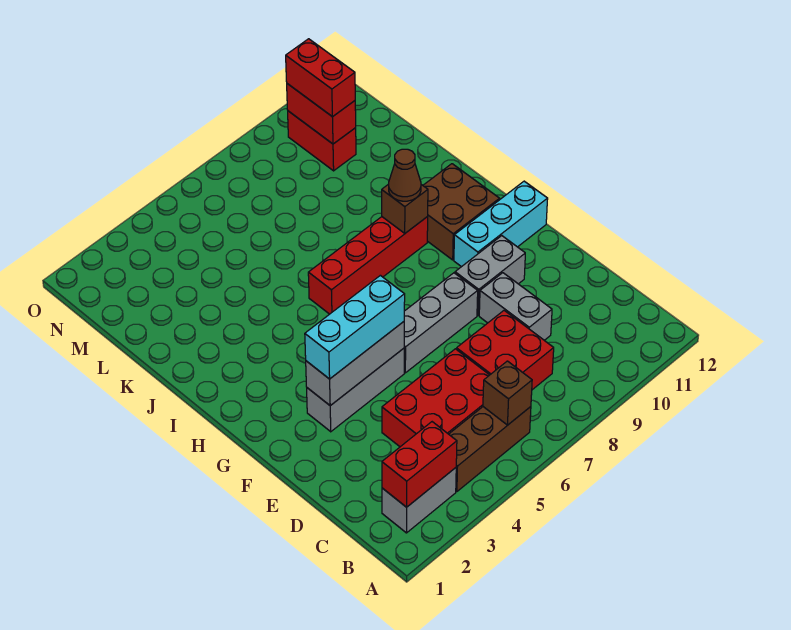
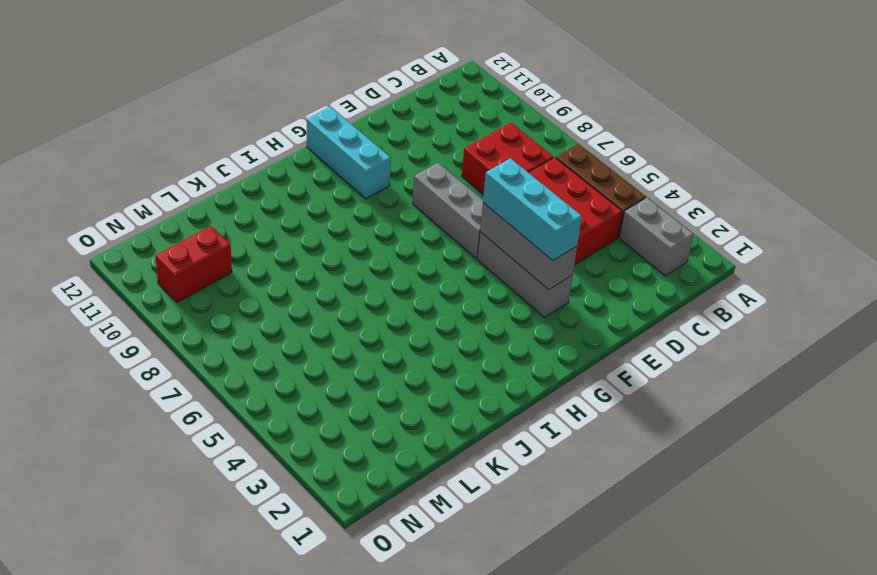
none -> grey 1x2 brick [479,273,552,340]
none -> grey 1x2 brick [455,236,525,315]
none -> brown 2x2 brick [423,164,499,260]

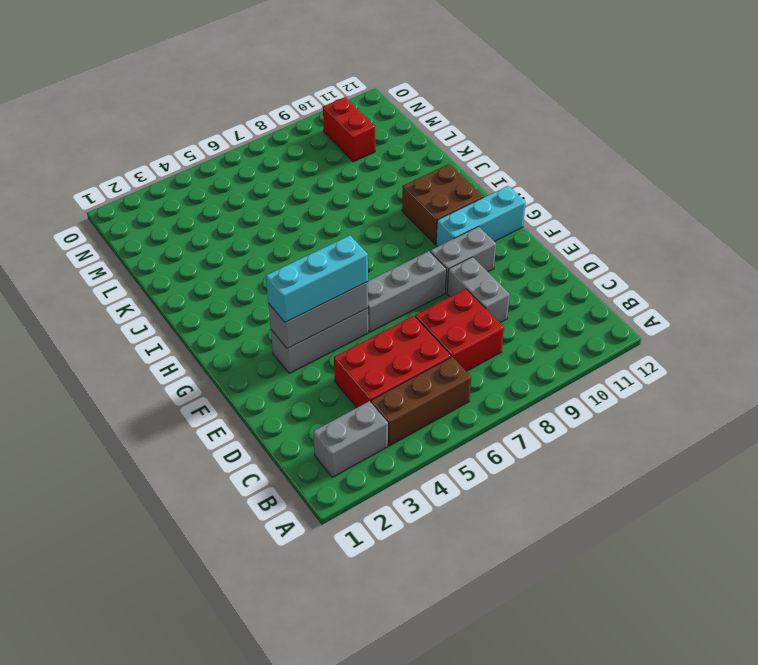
none -> red 1x4 brick [308,217,428,314]
none -> red 1x2 brick [382,422,457,507]
none -> brown 1x1 brick [483,361,532,425]

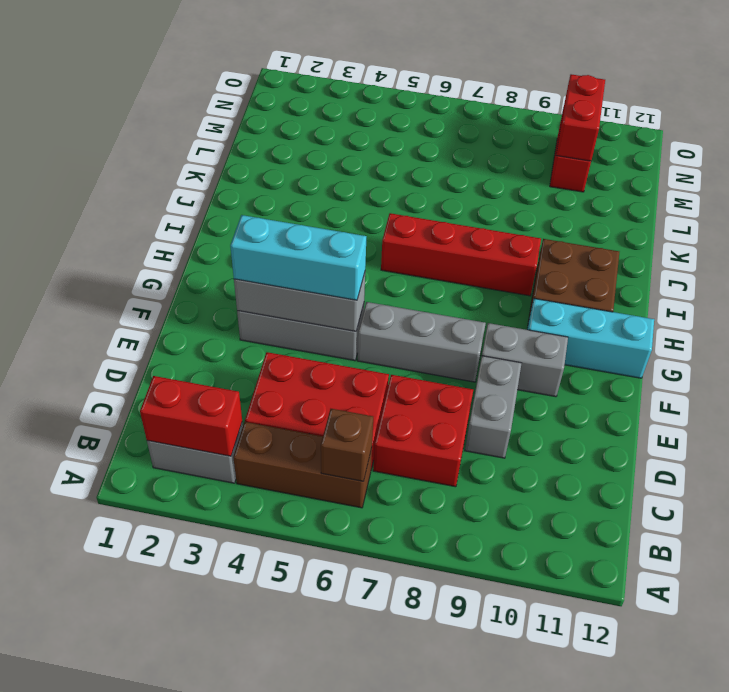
none -> brown 1x1 brick [382,184,428,233]
none -> brown 1x1 cone [389,149,421,201]
none -> red 1x2 brick [286,39,355,117]

